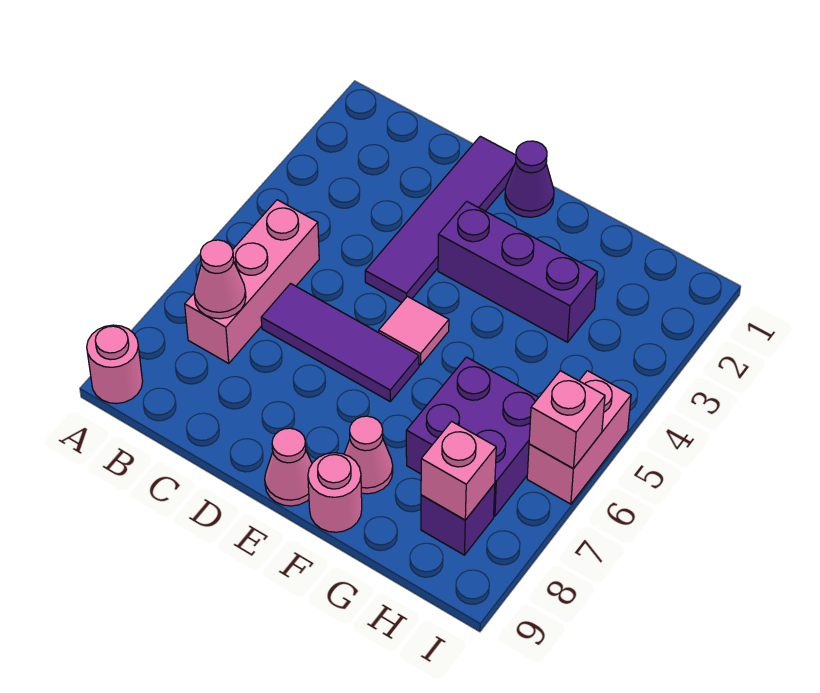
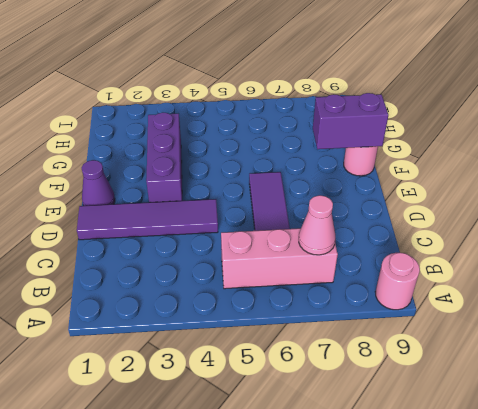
purple 1x2 brick [313,93,388,149] -> none
none -> pink 1x1 tile [379,296,449,365]
none -> pink 1x1 cone [265,428,312,506]
none -> pink 1x1 cone [344,416,393,494]

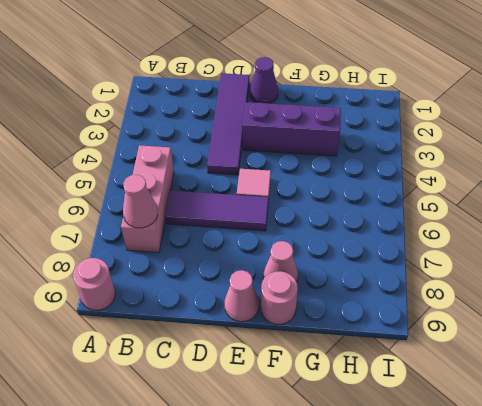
none -> purple 2x2 brick [406,357,539,516]
none -> purple 1x1 brick [421,484,495,555]
none -> pink 1x2 brick [527,371,631,504]

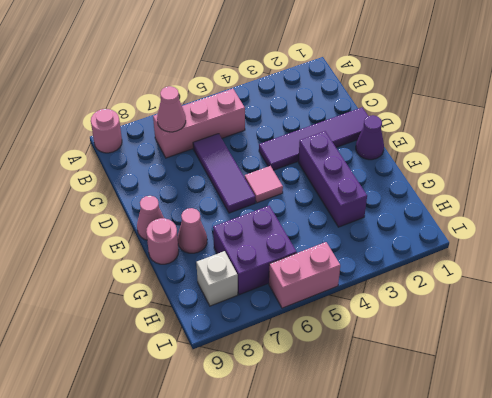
white 1x1 brick [196,251,238,306] -> purple 1x1 brick [421,484,495,555]
none -> pink 1x1 brick [421,421,496,520]
none -> pink 1x1 brick [529,371,605,469]

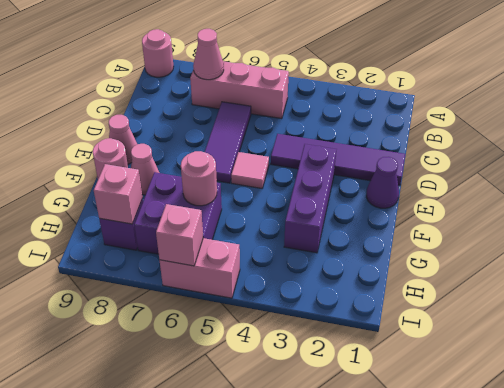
pink 1x1 round brick [181,151,217,206] -> none

